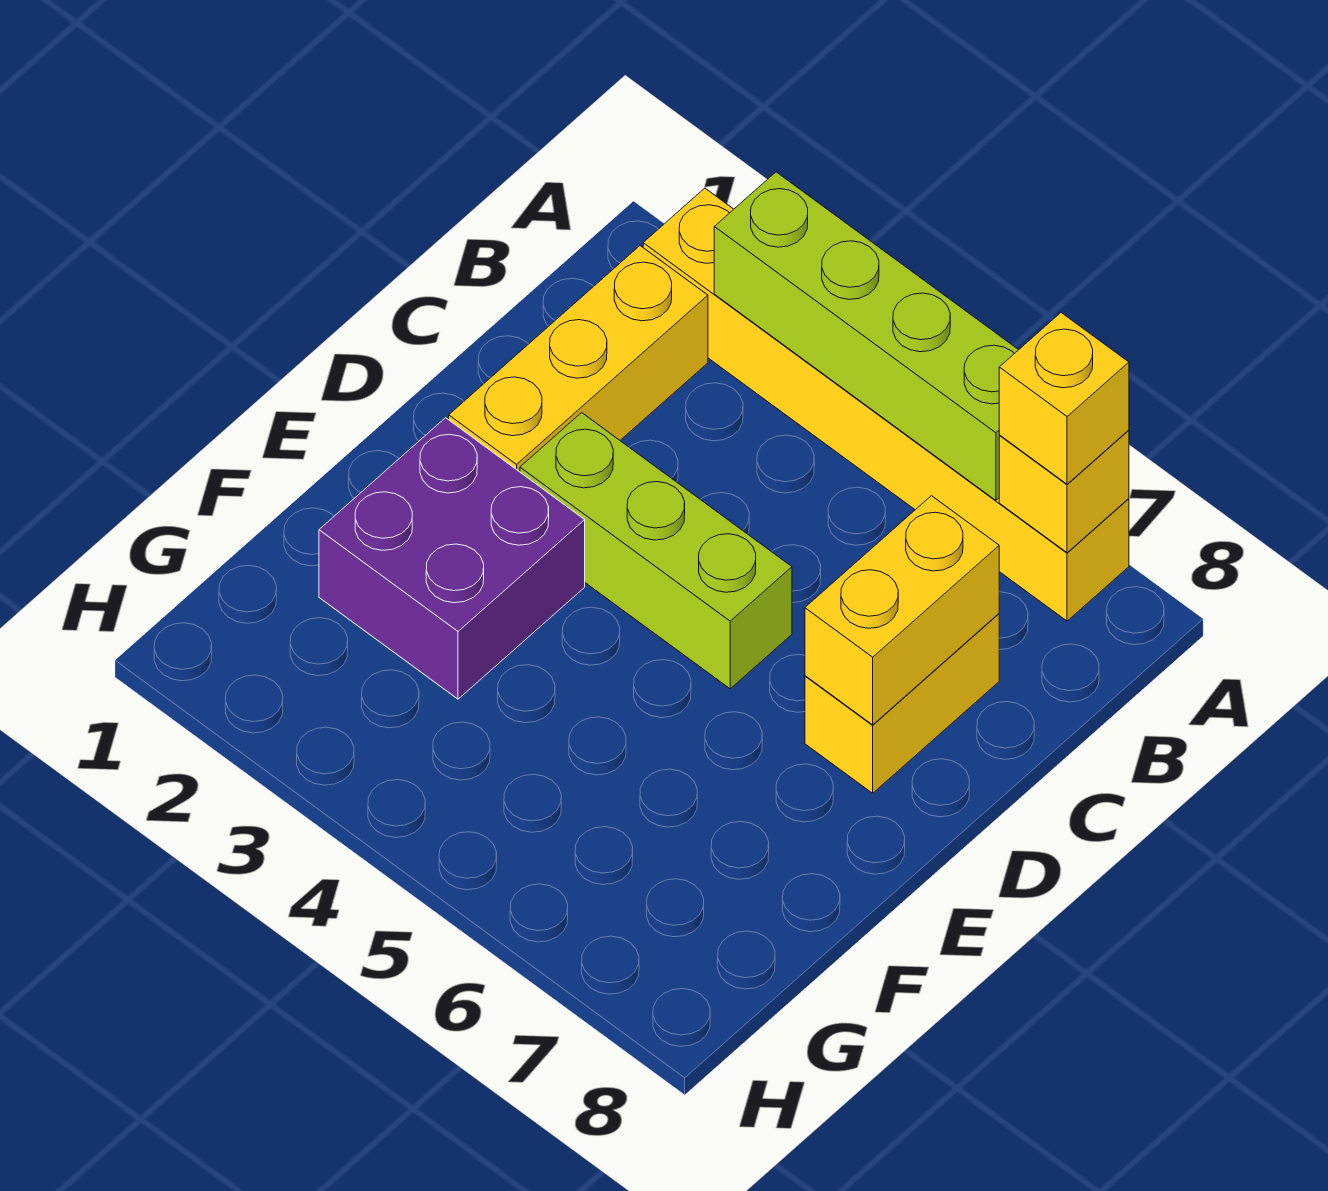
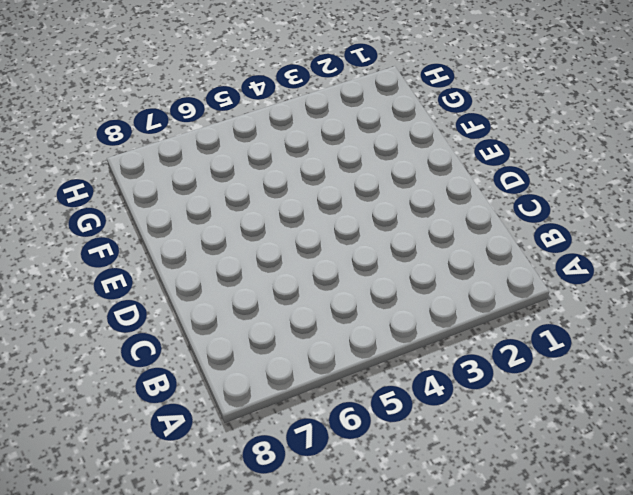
none -> yellow 1x6 brick [643,188,1129,621]
none -> yellow 1x3 brick [449,246,708,472]

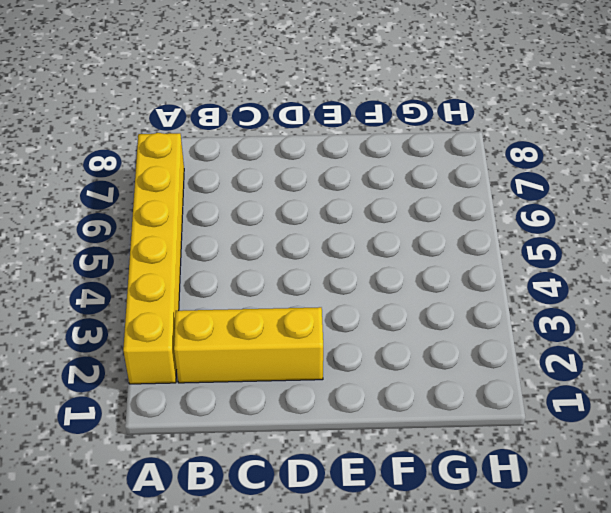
none -> yellow 1x2 brick [805,614,999,793]
none -> lime 1x3 brick [520,413,792,689]

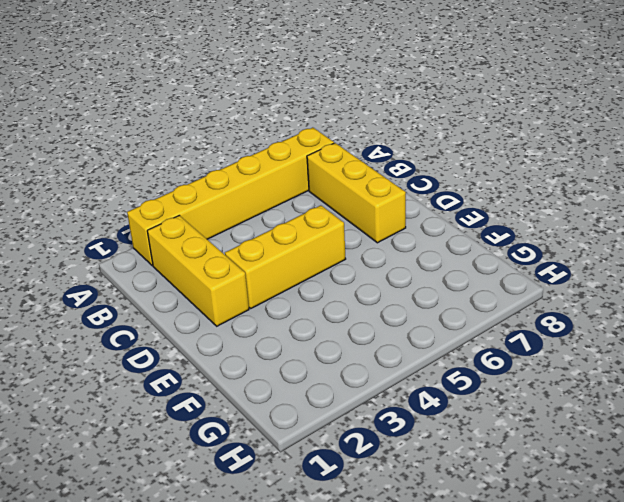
yellow 1x3 brick [307,143,406,243] -> yellow 1x2 brick [805,614,999,793]
yellow 1x3 brick [225,206,346,308] -> lime 1x3 brick [520,413,792,689]
none -> purple 2x2 brick [319,418,585,699]
none -> lime 1x4 brick [714,172,1018,500]

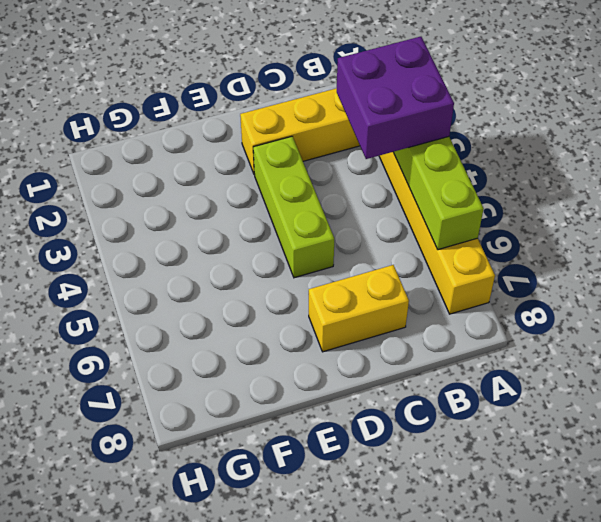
purple 2x2 brick [337,37,454,159] -> purple 2x2 brick moved to [319,418,585,699]
none -> yellow 1x1 brick [999,430,1129,553]
none -> yellow 1x2 brick [805,496,999,725]

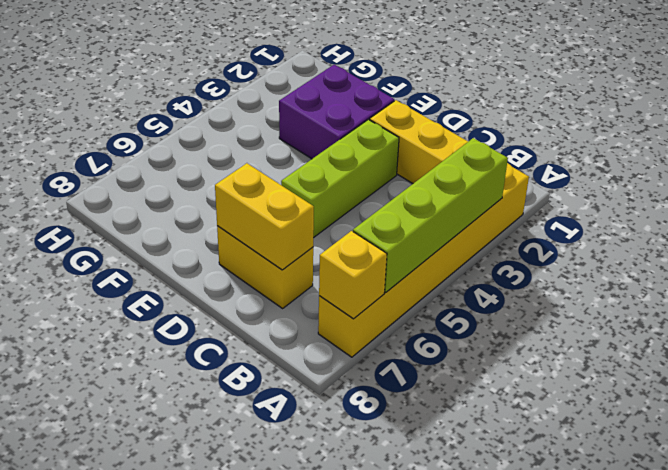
none -> yellow 1x1 brick [999,313,1129,484]

